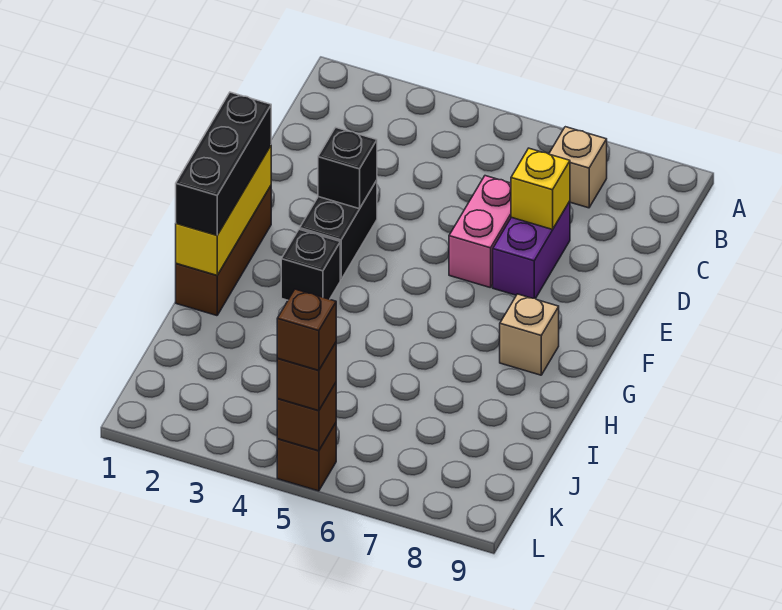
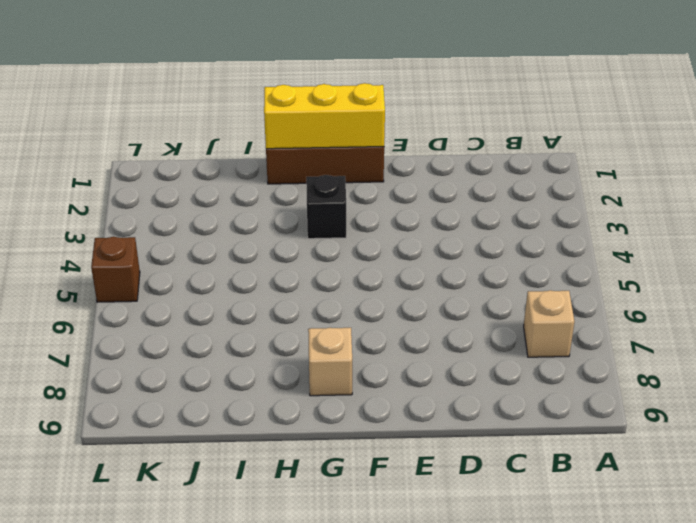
none -> pink 1x2 brick [449,176,511,288]
none -> purple 1x2 brick [493,201,570,299]
none -> black 1x2 brick [300,180,377,280]

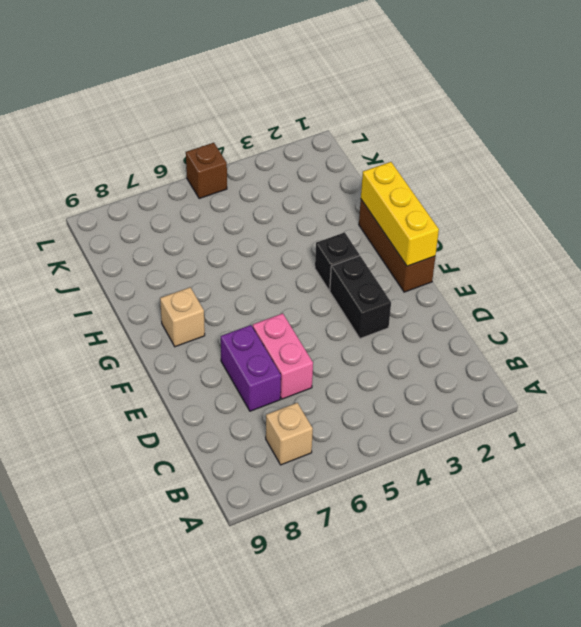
none -> yellow 1x1 brick [511,148,570,230]
none -> black 1x1 brick [318,127,377,209]
none -> brown 1x1 brick [277,383,336,451]

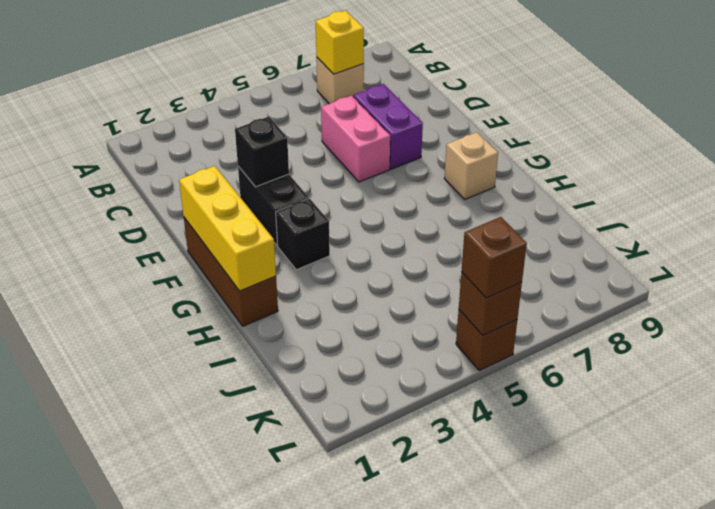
yellow 1x1 brick [316,11,364,74] -> yellow 1x1 brick moved to [511,148,570,230]
none -> black 1x3 brick [176,92,271,235]
none -> brown 1x1 brick [277,289,336,370]

